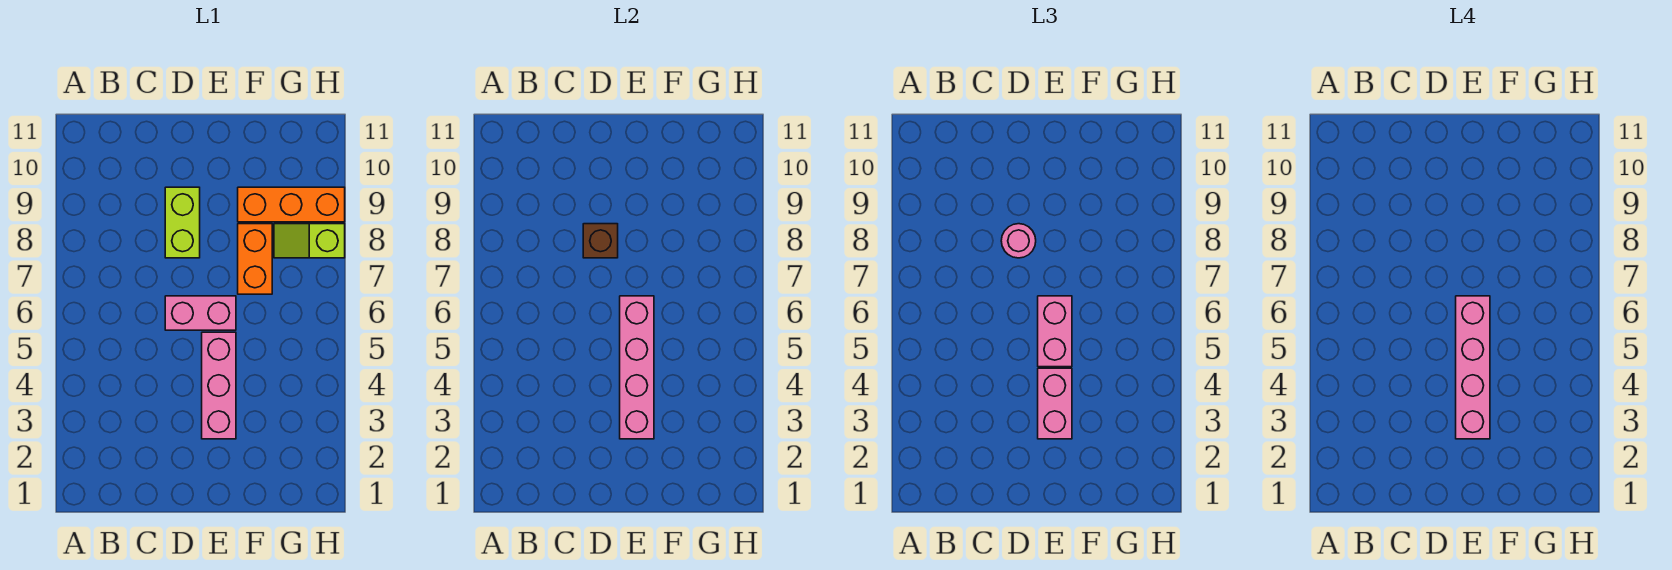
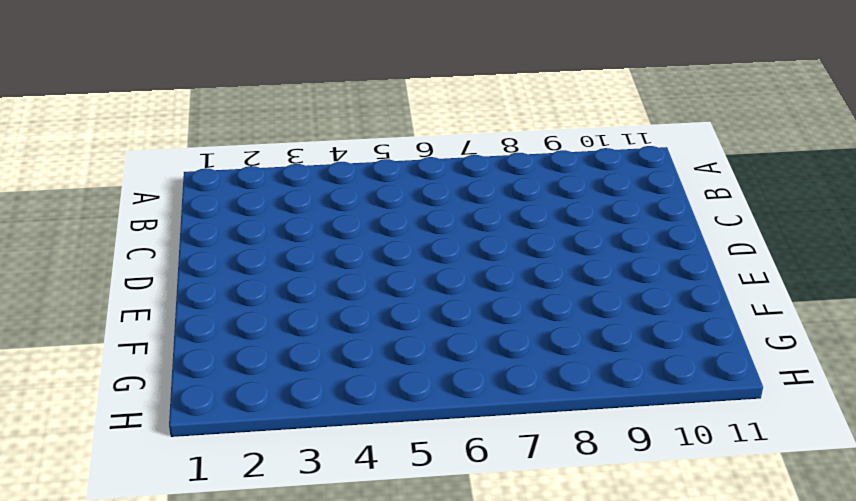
none -> pink 1x2 brick [165,296,236,330]
none -> lime 1x2 brick [165,187,200,258]
none -> pink 1x3 brick [202,332,236,439]

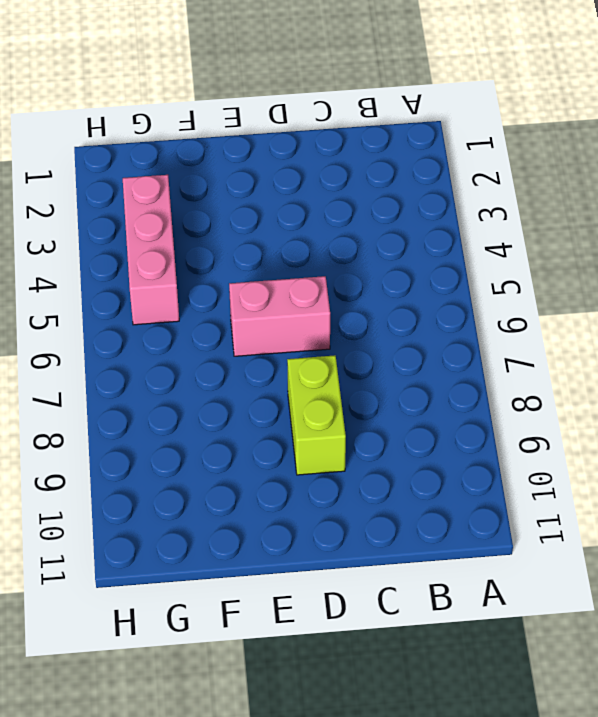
pink 1x3 brick [123,175,179,325] -> pink 1x3 brick moved to [202,332,236,439]
none -> orange 1x2 brick [238,224,272,294]
none -> orange 1x3 brick [238,187,345,222]
none -> lime 1x2 slope [274,224,345,258]

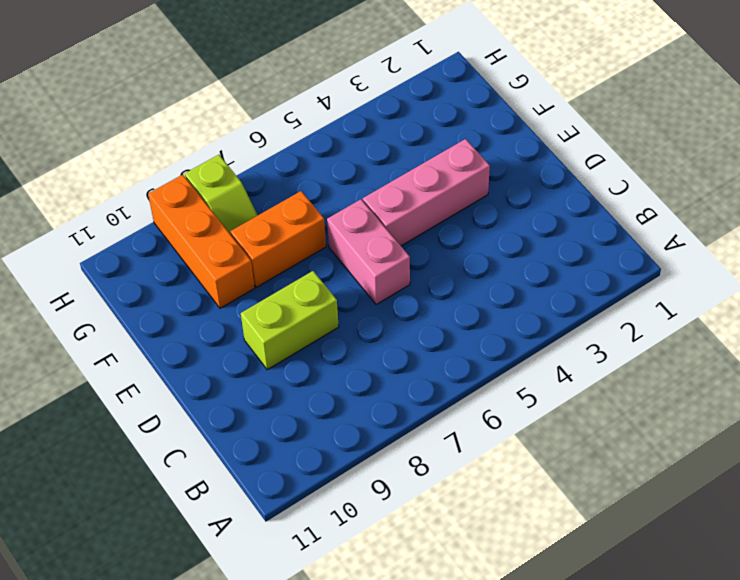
none -> brown 1x1 brick [583,224,618,258]
none -> pink 1x4 brick [620,296,654,439]
none -> pink 1x1 round brick [1001,224,1036,258]

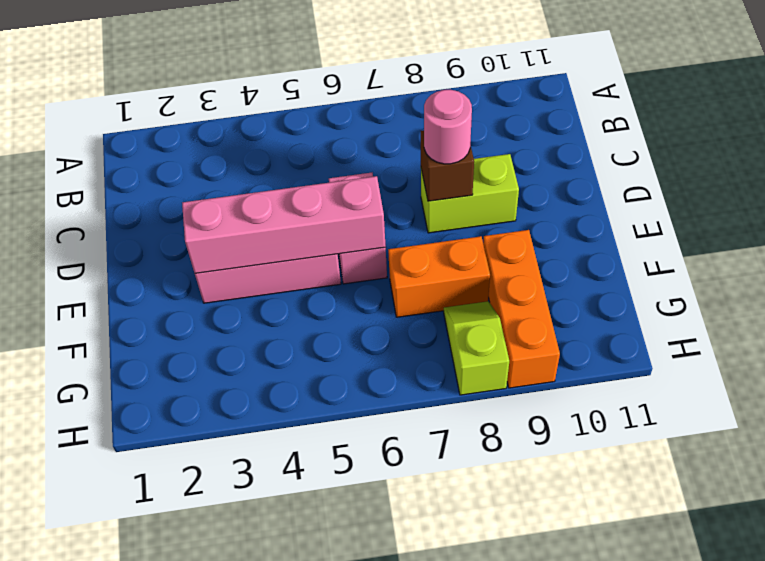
none -> pink 1x2 brick [1038,368,1072,439]
none -> pink 1x2 brick [1038,296,1072,367]
none -> pink 1x4 brick [1456,296,1490,439]

